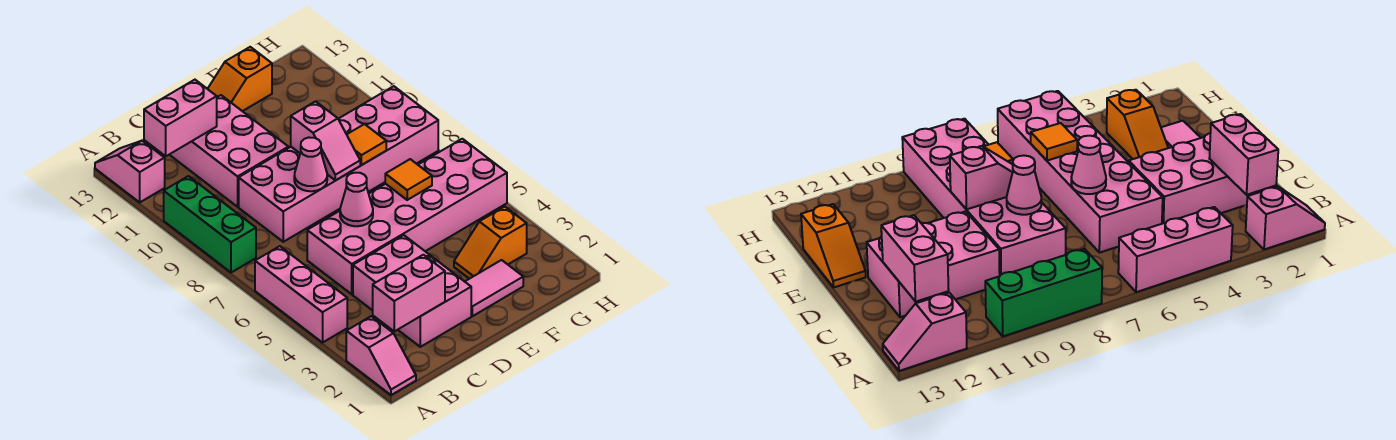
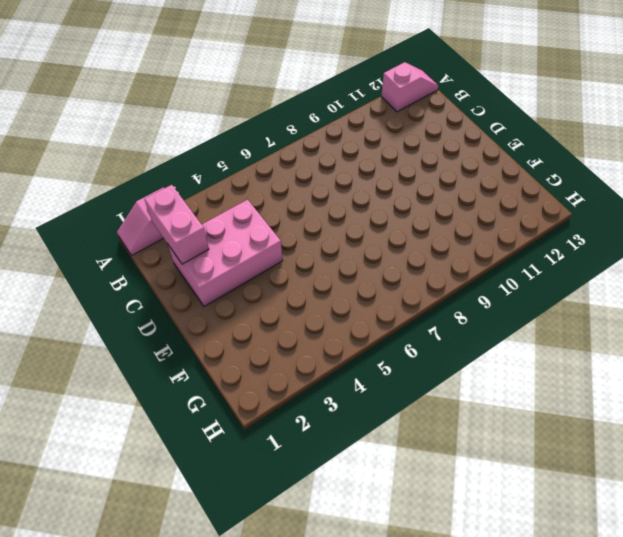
none -> pink 1x3 brick [255,246,347,343]
none -> green 1x3 brick [164,176,256,273]
none -> pink 2x6 brick [307,139,507,294]

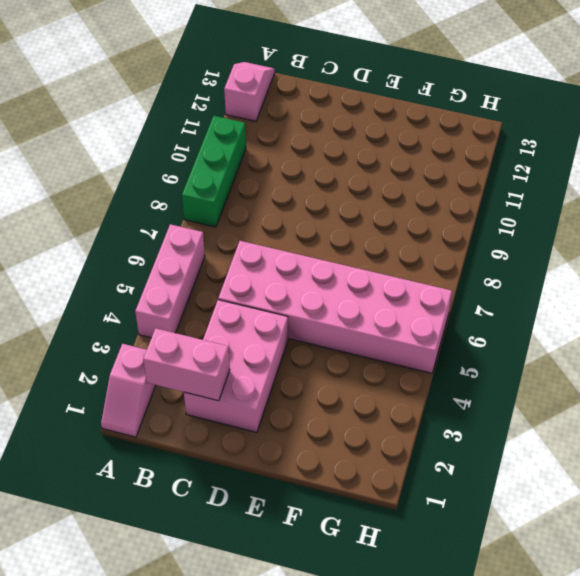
none -> pink 2x6 brick [239,86,438,242]
none -> pink 2x3 brick [170,95,288,207]
none -> pink 1x2 tile [465,260,523,316]

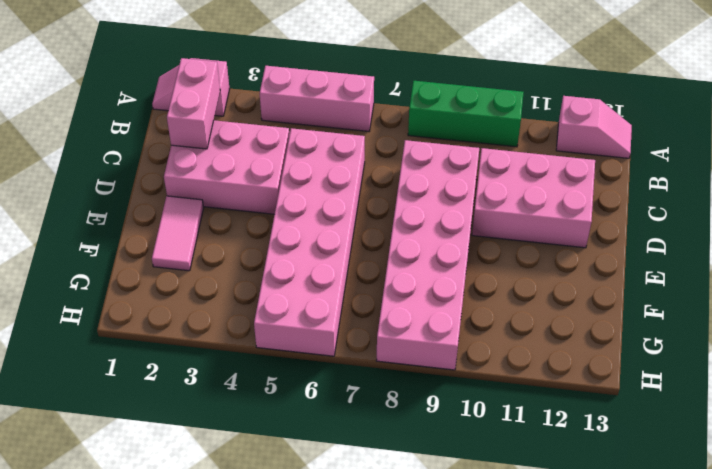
none -> orange 1x2 slope [208,47,272,111]
none -> orange 1x2 slope [454,207,527,279]
none -> pink 1x2 brick [144,80,217,156]

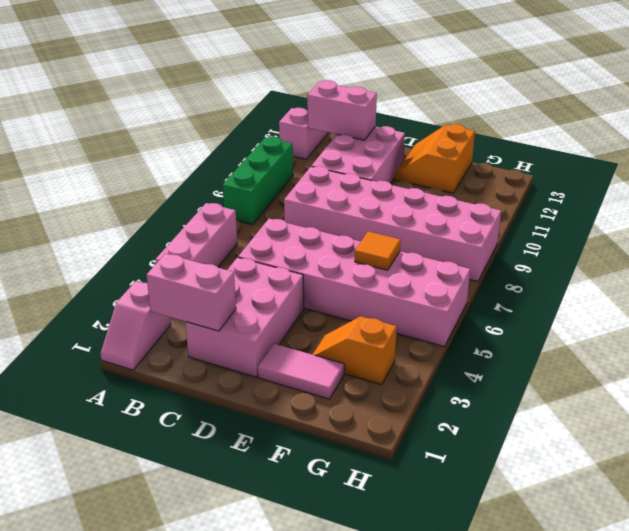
orange 2x2 slope [395,124,475,193] -> orange 1x2 slope [208,47,272,111]
none -> pink 1x1 cone [340,173,373,226]
none -> pink 1x1 cone [294,138,327,191]
none -> pink 1x2 slope [291,101,360,181]

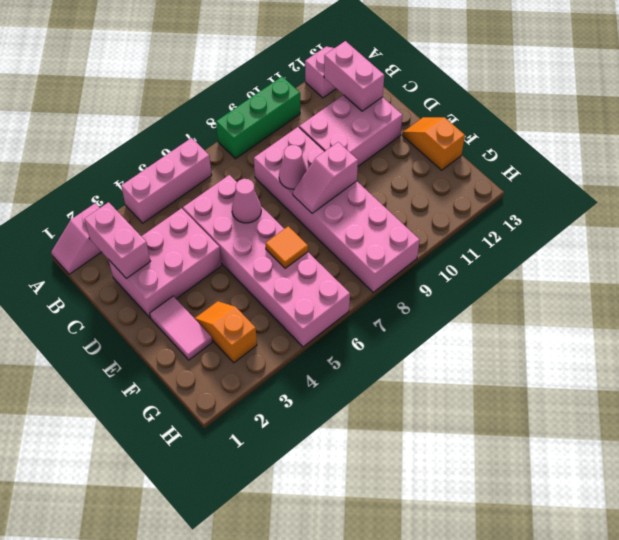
none -> orange 1x1 tile [347,124,386,165]

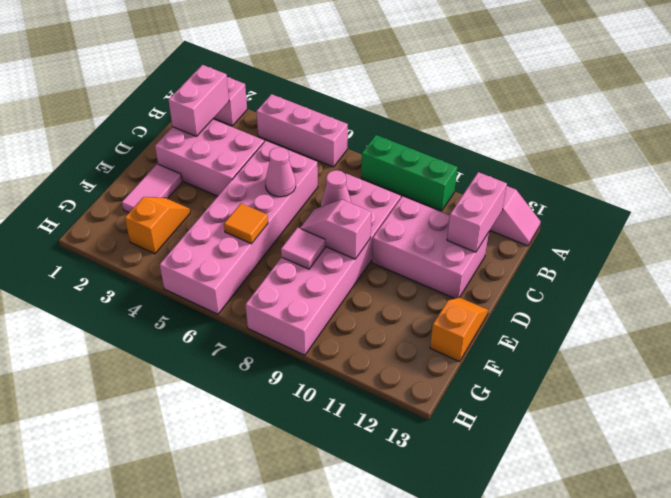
pink 1x1 tile [281,228,325,269] -> orange 1x1 tile [347,124,386,165]

